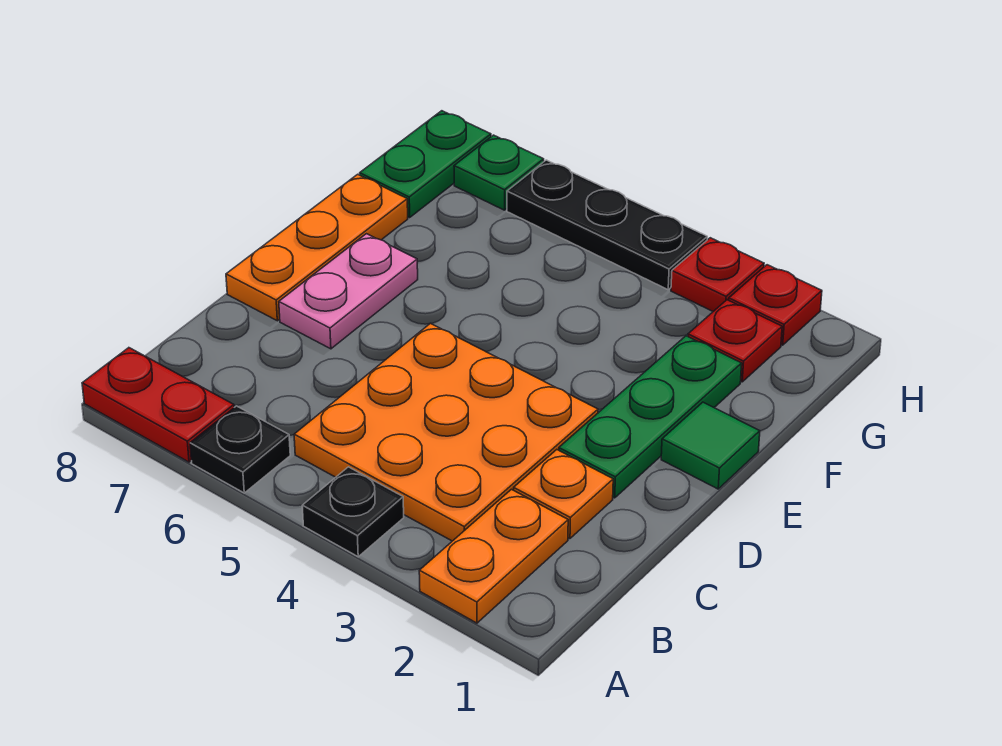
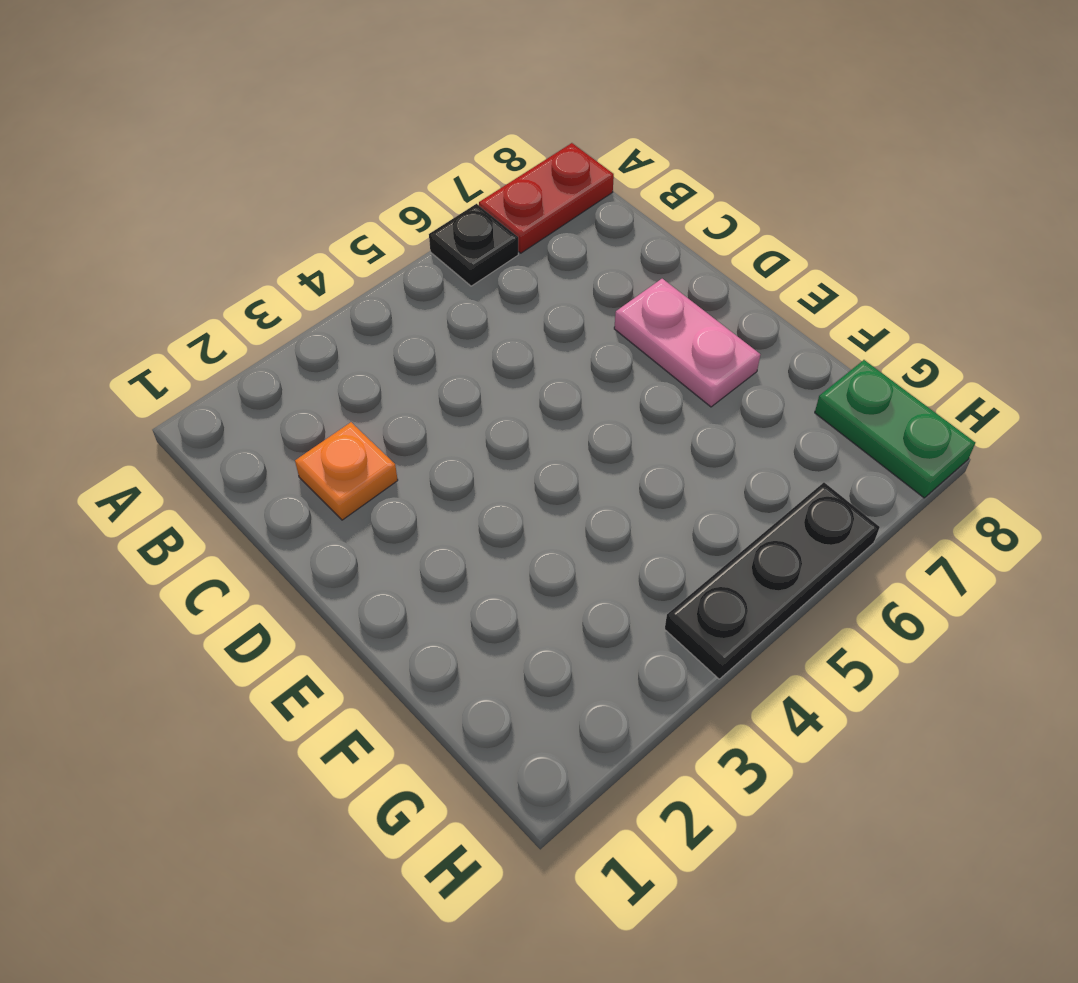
none -> orange 1x2 plate [419,489,568,623]
none -> black 1x1 plate [302,467,404,557]
none -> orange 3x3 plate [294,323,598,541]

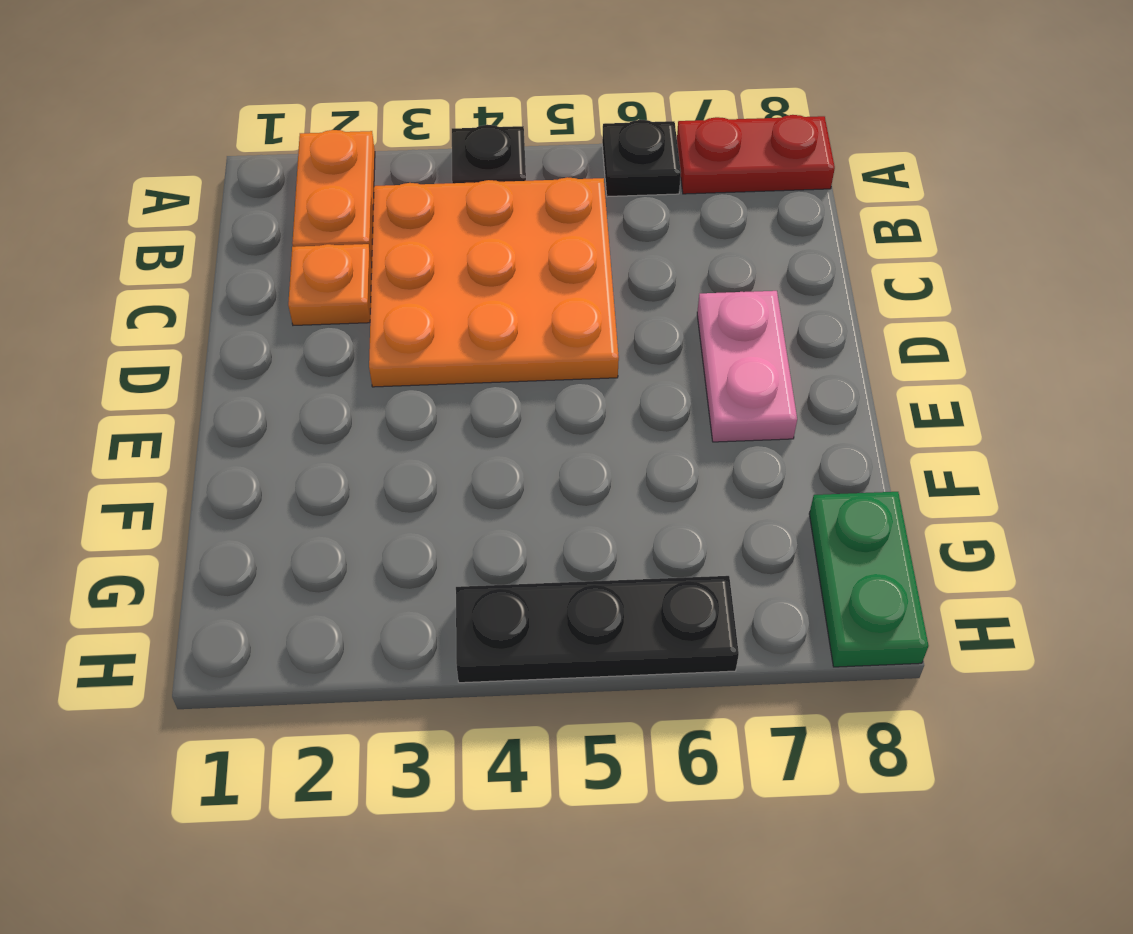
none -> green 1x3 plate [559,336,742,498]
none -> orange 1x3 plate [226,174,408,321]
none -> green 1x1 tile [661,402,760,489]

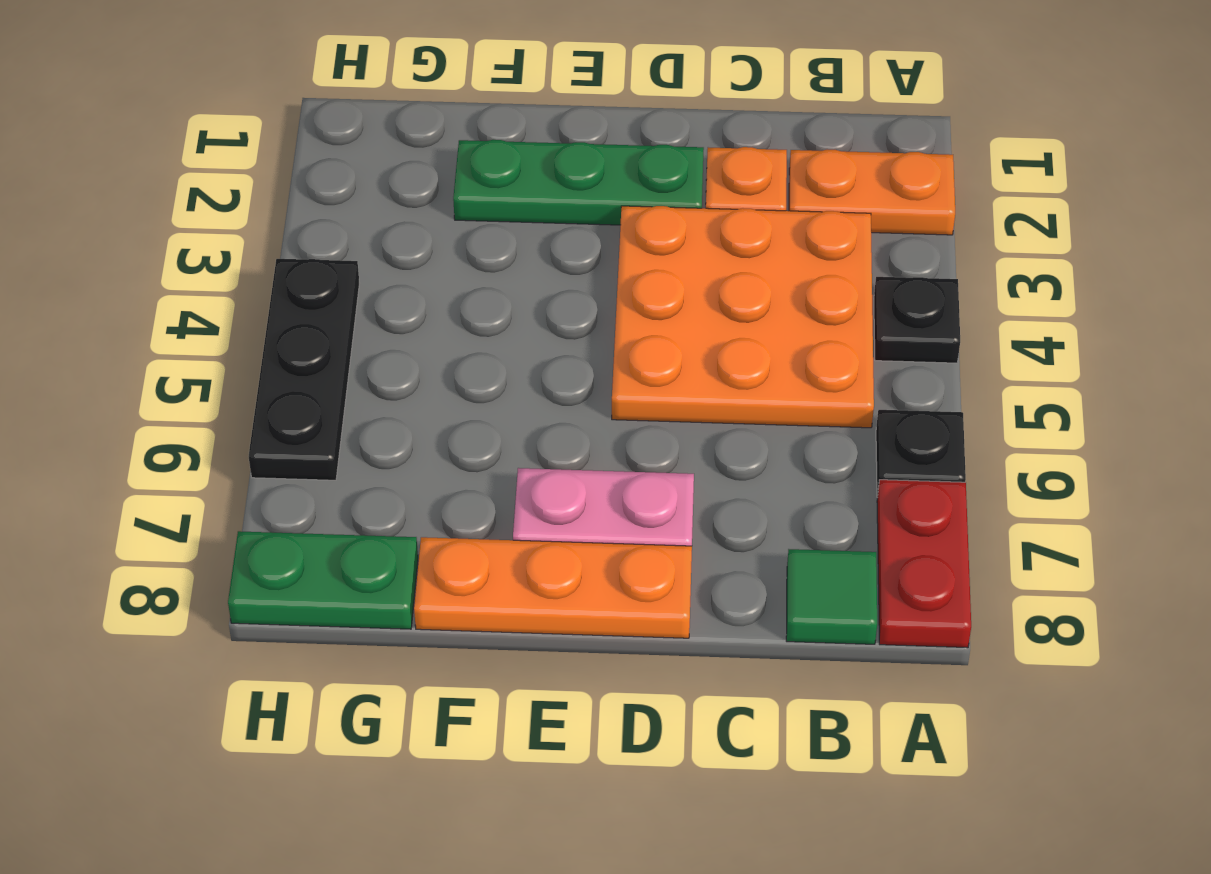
green 1x1 tile [786,549,877,644] -> green 1x1 tile moved to [661,402,760,489]
none -> red 1x1 plate [688,300,782,382]
none -> red 1x1 plate [729,265,822,345]
none -> red 1x1 plate [671,238,764,311]

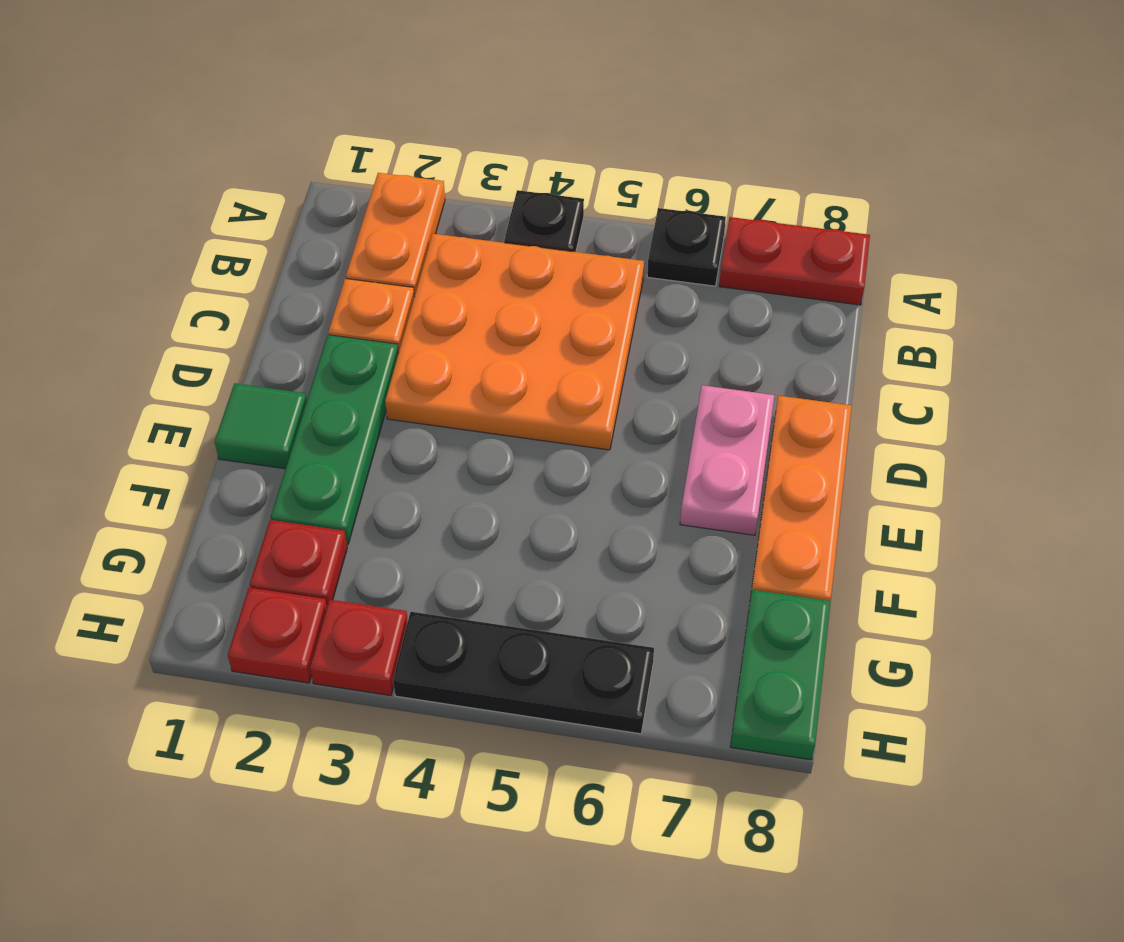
none -> green 1x1 plate [454,135,544,210]

